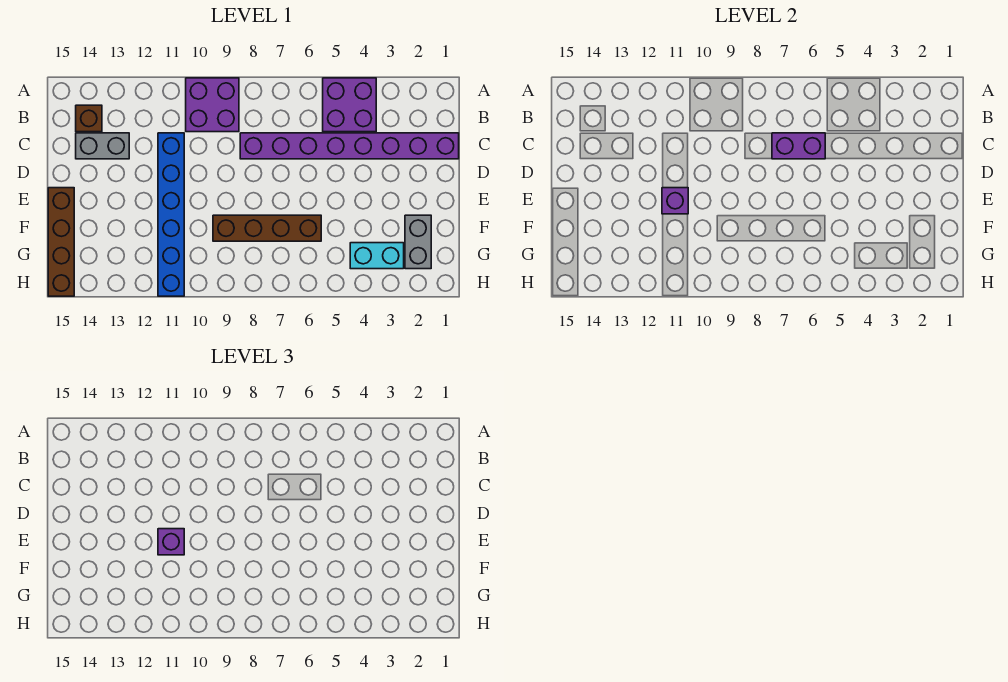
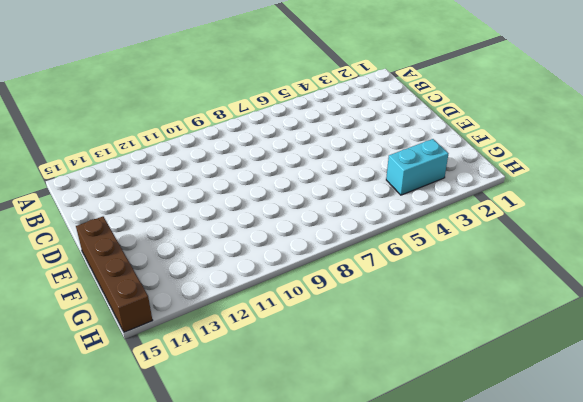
none -> purple 2x2 brick [323,78,376,132]
none -> purple 2x2 brick [186,78,239,132]
none -> brown 1x1 brick [76,105,102,132]

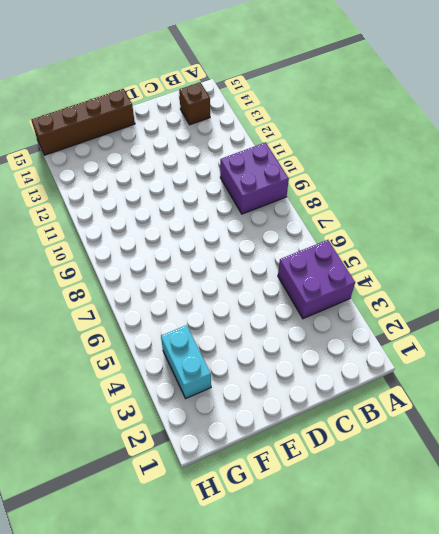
none -> purple 1x8 brick [240,133,459,159]
none -> blue 1x6 brick [158,133,184,296]
none -> grey 1x2 brick [76,133,129,159]

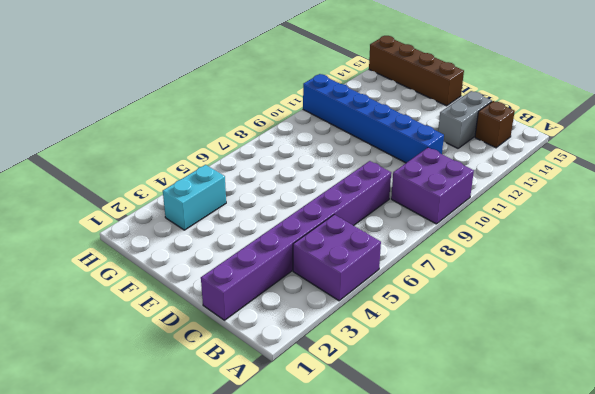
none -> grey 1x2 brick [405,215,431,269]
none -> brown 1x4 brick [213,215,321,241]
none -> purple 1x2 brick [772,133,825,159]

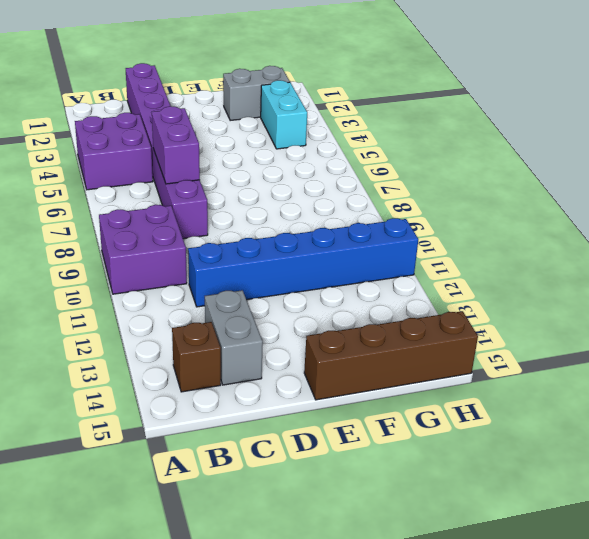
none -> brown 1x4 brick [213,215,321,241]
none -> purple 1x1 brick [662,188,688,214]
none -> purple 1x1 brick [158,529,184,555]

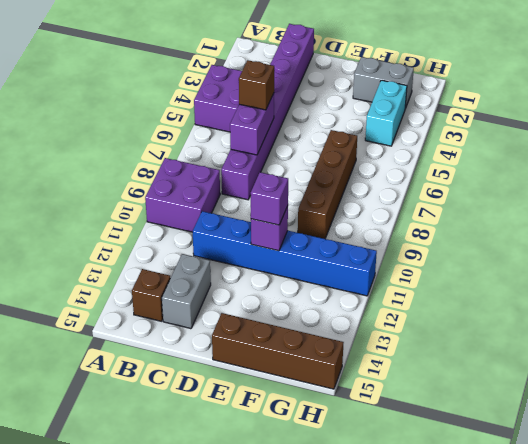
brown 1x1 brick [239,60,274,110] -> none

